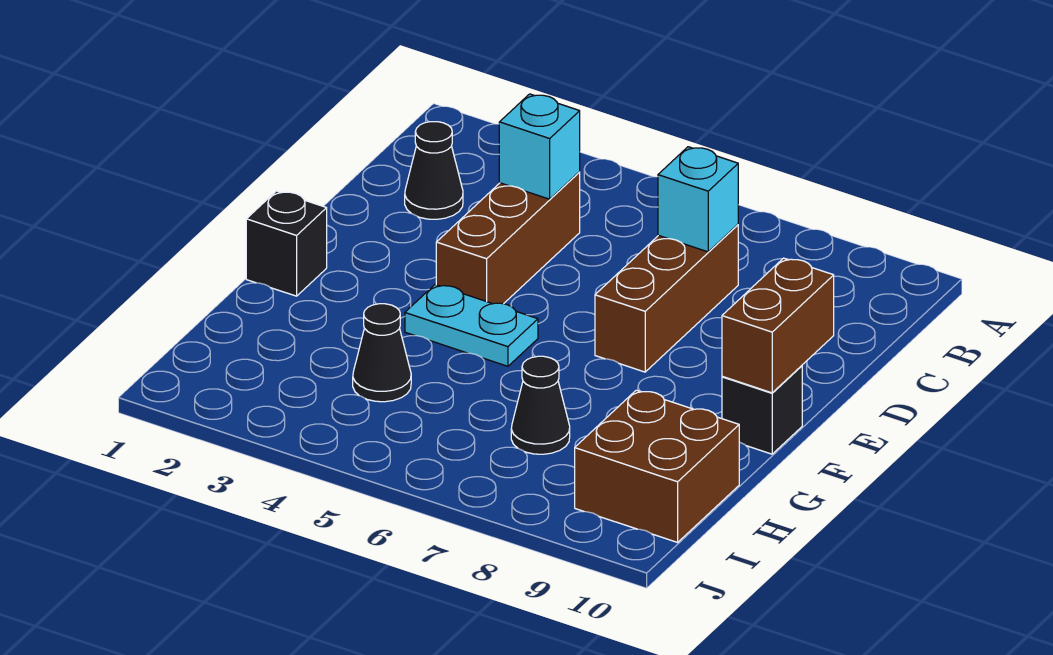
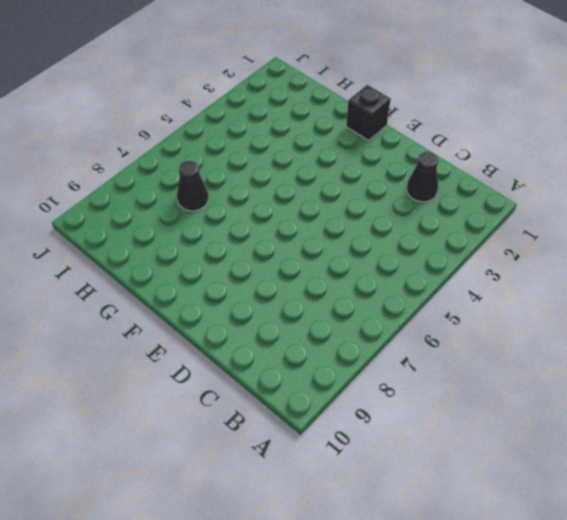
none -> brown 1x3 brick [436,172,580,304]
none -> brown 1x3 brick [595,225,738,372]
none -> cyan 1x2 plate [405,285,538,366]

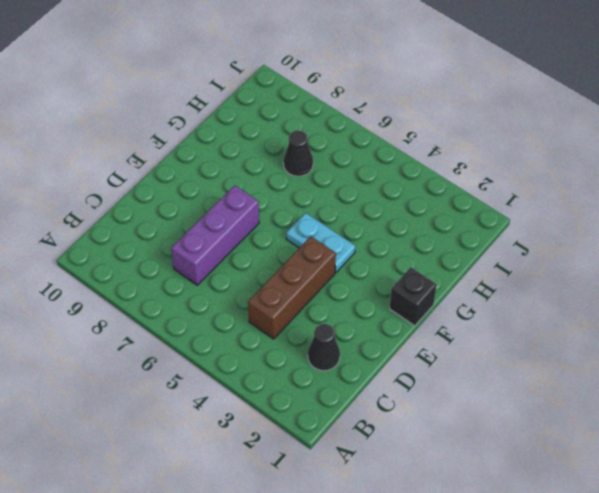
purple 1x3 brick [171,185,259,285] -> brown 1x3 brick [595,225,738,372]
none -> black 1x1 brick [722,366,802,454]
none -> black 1x1 cone [353,304,411,402]
none -> brown 2x2 brick [575,390,739,542]

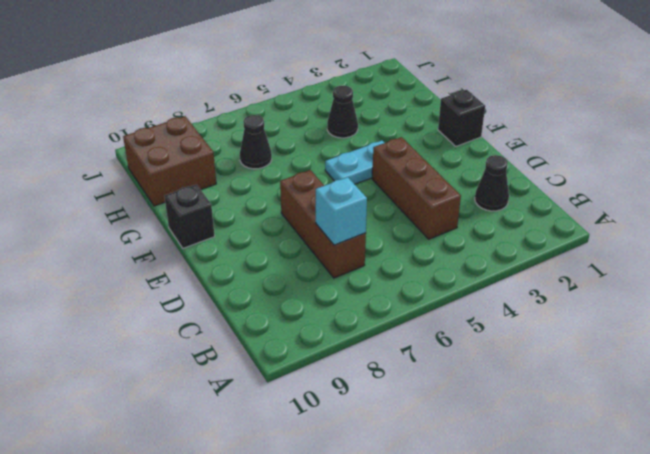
none -> cyan 1x1 brick [499,94,580,199]
none -> brown 1x2 brick [722,258,834,393]

